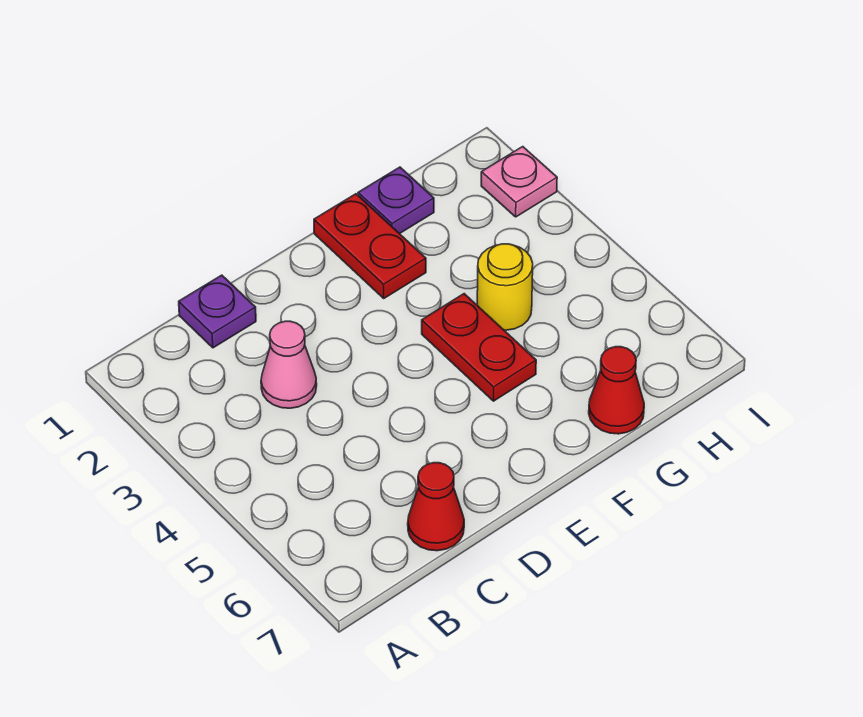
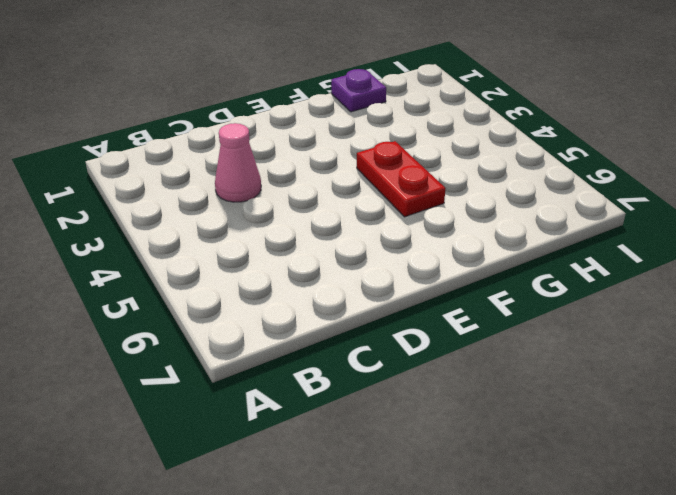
none -> purple 1x1 plate [179,275,256,348]
none -> red 1x1 cone [408,463,464,551]

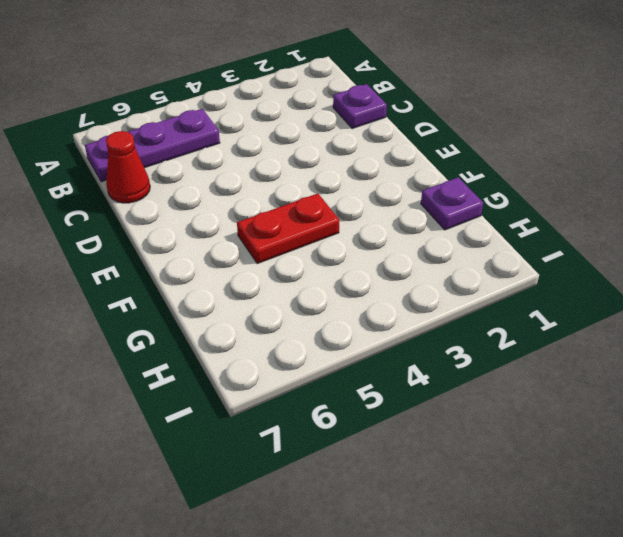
purple 1x3 plate [85,109,220,182] -> none
none -> pink 1x1 cone [261,321,317,408]
none -> red 1x2 plate [314,194,426,298]

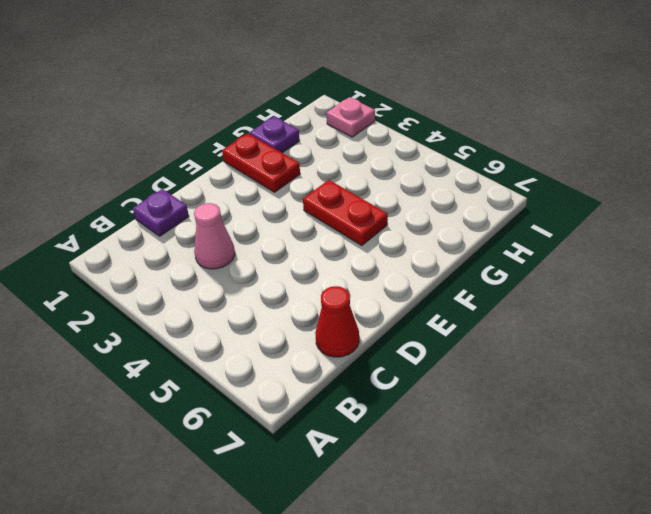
none -> yellow 1x1 round brick [477,244,533,330]
none -> red 1x1 cone [589,347,644,434]

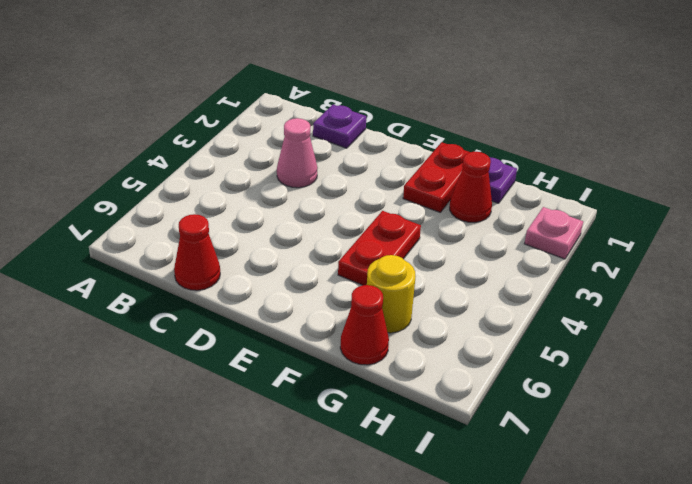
red 1x1 cone [450,152,492,222] -> none
yellow 1x1 round brick [367,255,416,333] -> yellow 1x1 round brick moved to [477,244,533,330]

